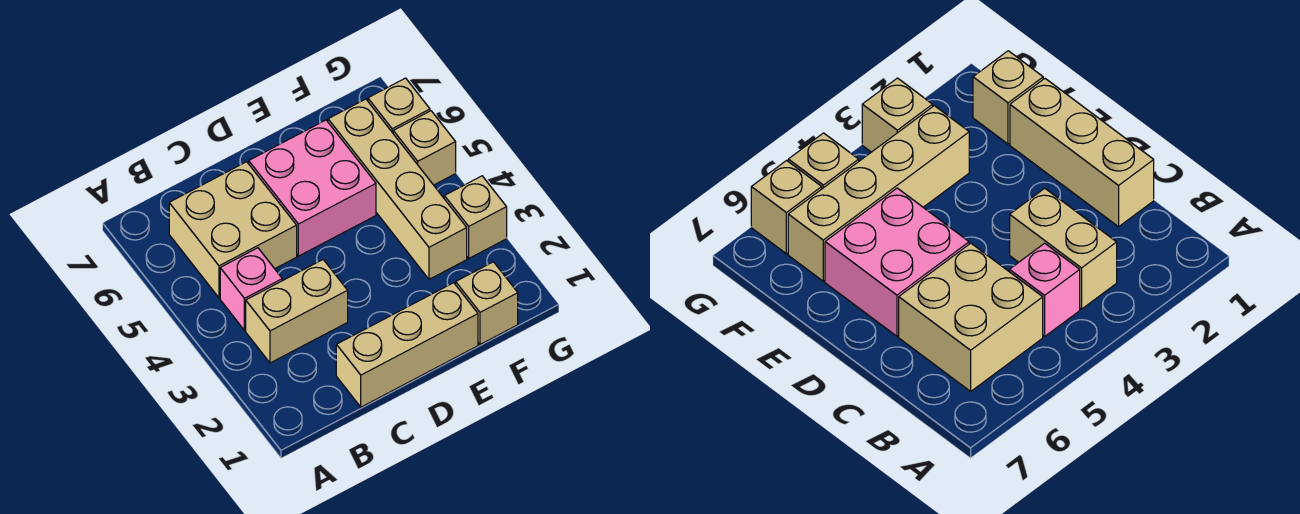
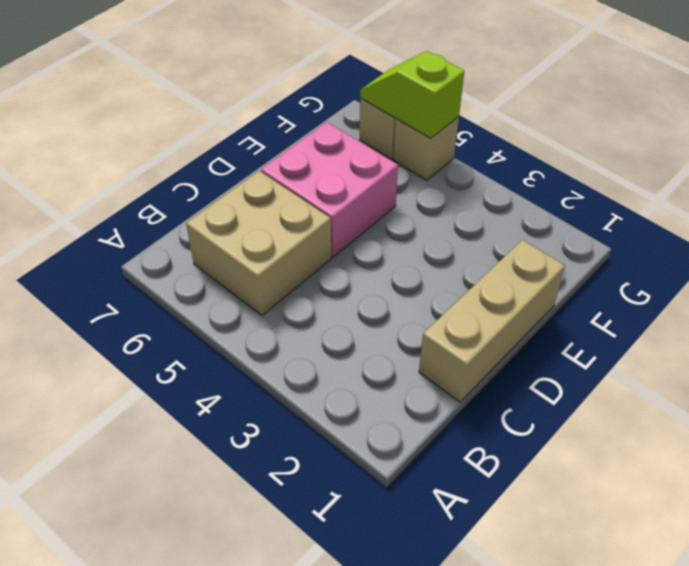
lime 1x2 slope [360,51,464,138] -> none
none -> tan 1x2 brick [246,260,348,363]
none -> pink 1x1 brick [220,248,282,331]

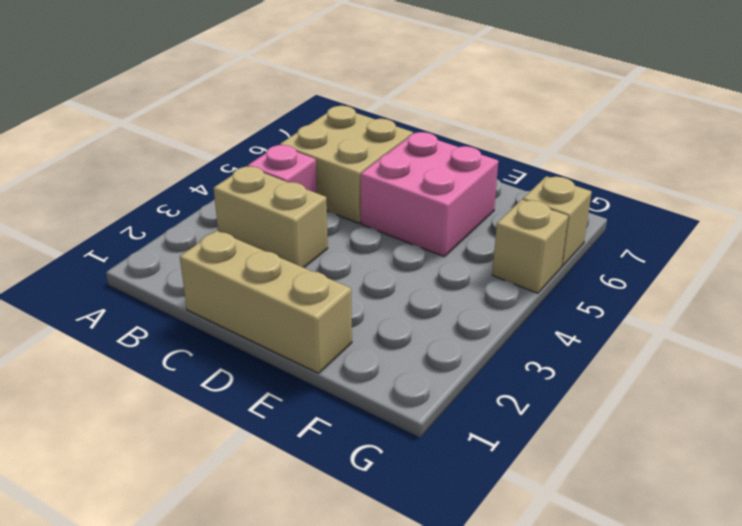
none -> tan 1x1 brick [456,262,518,344]
none -> tan 1x4 brick [328,99,467,279]

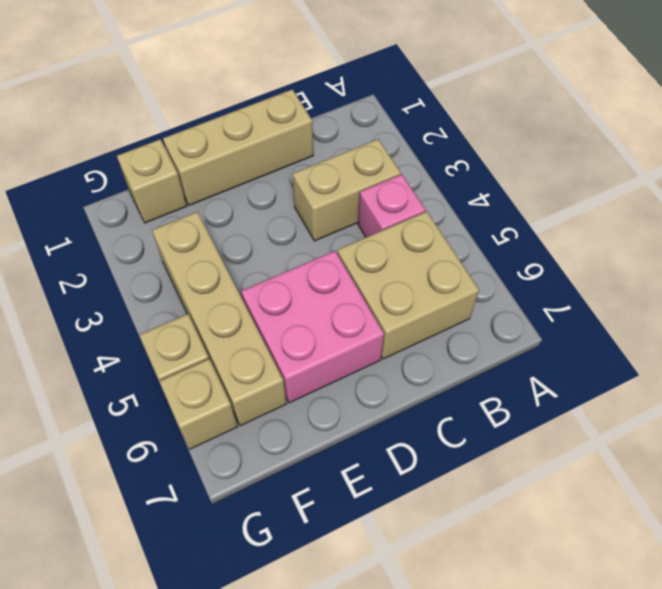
none -> tan 1x1 brick [444,176,507,258]

